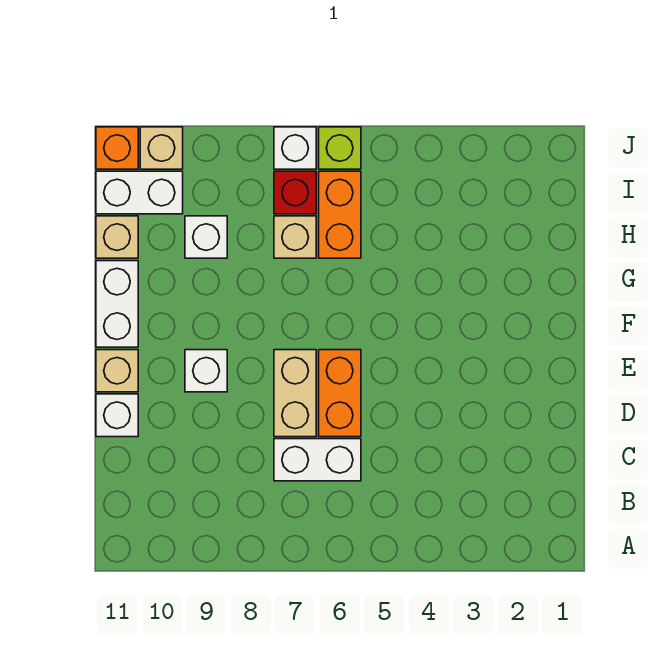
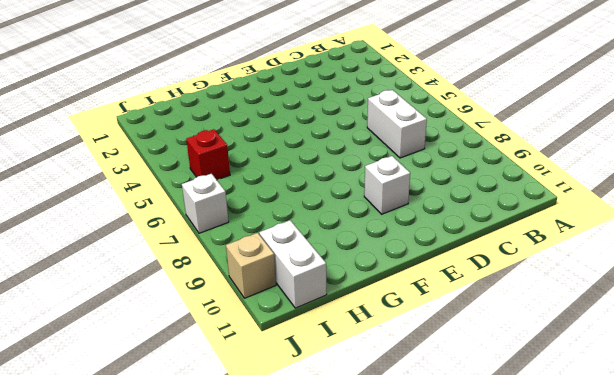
red 1x1 brick [186,129,230,180] -> red 1x1 brick moved to [274,171,316,214]
none -> orange 1x2 brick [319,350,361,437]
none -> tan 1x2 brick [274,350,316,437]
none -> white 1x1 brick [96,394,138,437]

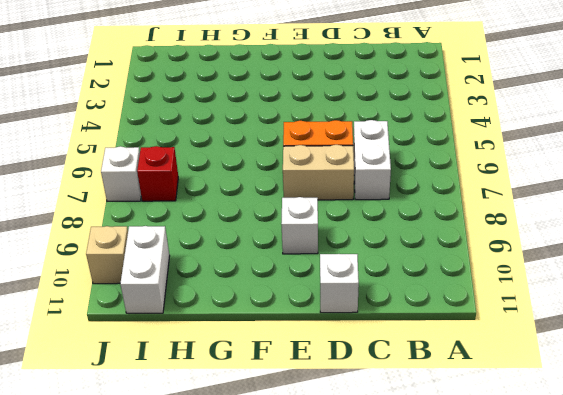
none -> tan 1x1 brick [96,350,138,392]
none -> white 1x2 brick [96,261,138,347]
none -> orange 1x2 brick [319,171,361,258]

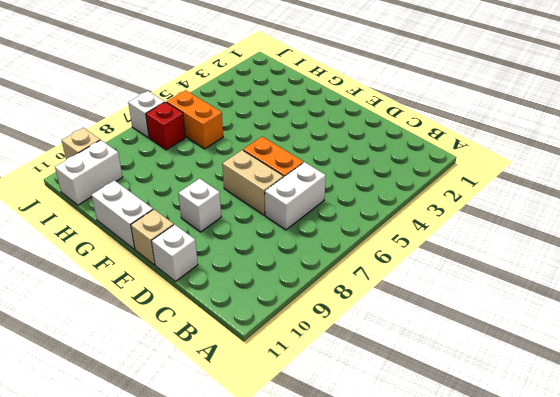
none -> tan 1x1 brick [274,216,316,258]
none -> white 1x1 brick [185,216,227,258]
none -> tan 1x1 brick [96,216,138,258]

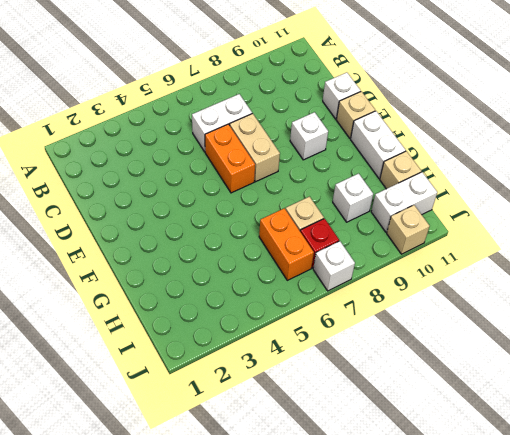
none -> lime 1x1 brick [319,127,361,169]
none -> orange 1x1 brick [96,127,138,169]

